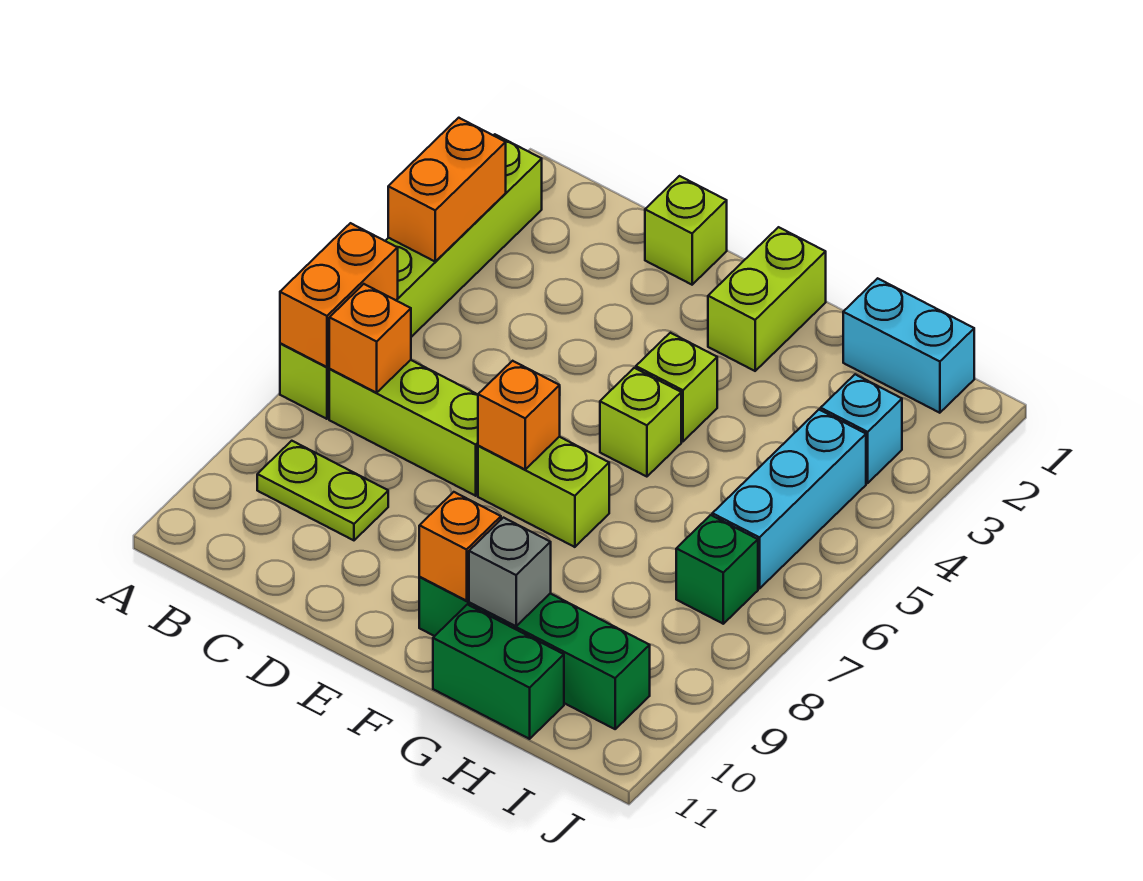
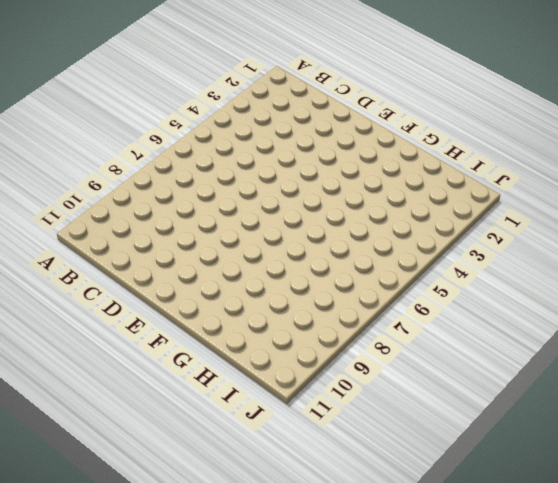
none -> lime 1x6 brick [280,134,542,419]
none -> lime 1x3 brick [329,360,478,496]
none -> lime 1x2 plate [257,441,388,540]

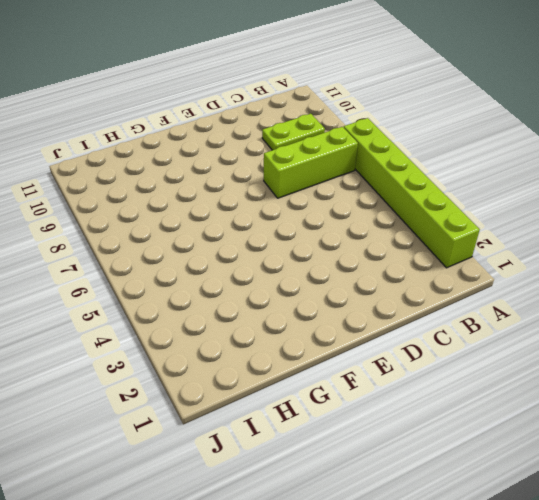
none -> lime 1x1 brick [645,176,727,285]
none -> lime 1x2 brick [478,437,609,547]
none -> lime 1x2 brick [708,227,826,371]

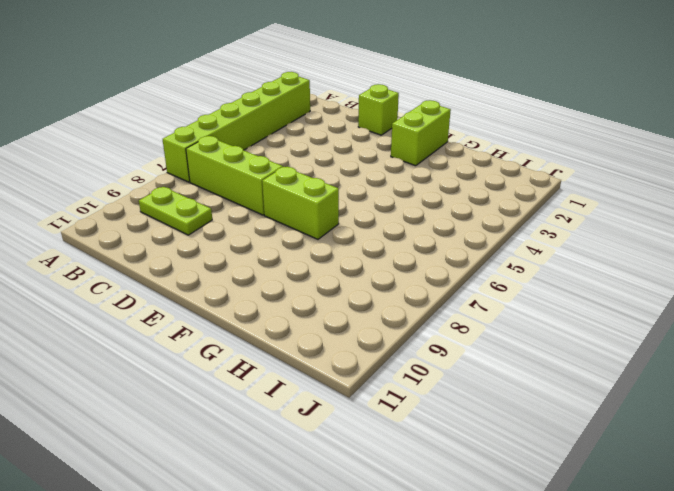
none -> lime 1x1 brick [636,333,717,441]
none -> lime 1x1 brick [600,368,681,477]
none -> green 1x4 brick [419,577,650,729]

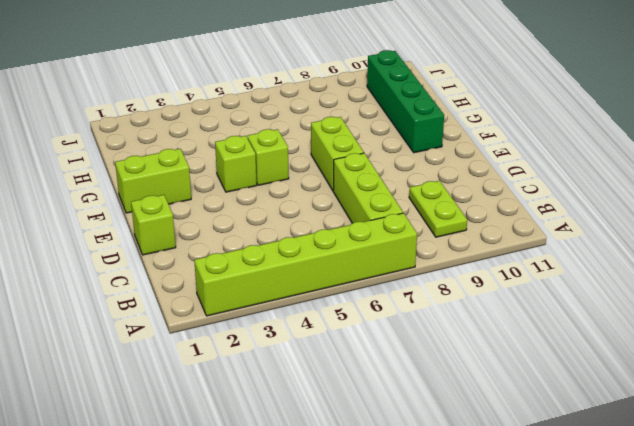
none -> green 1x2 brick [433,604,564,739]
none -> cyan 1x2 brick [843,278,974,413]
none -> cyan 1x1 brick [821,374,902,483]

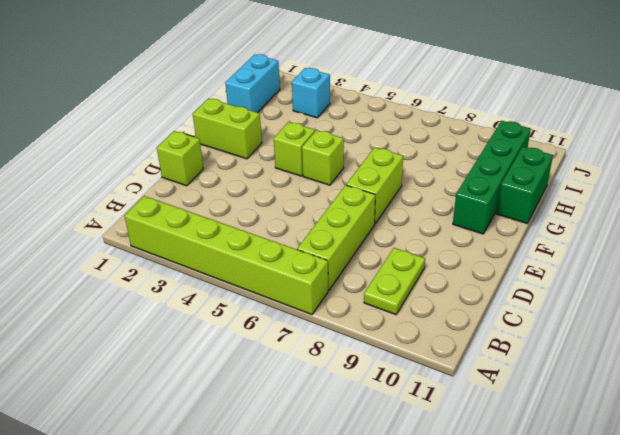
none -> cyan 1x3 brick [712,410,866,589]
none -> green 1x1 brick [676,515,758,624]
none -> orange 1x2 brick [388,118,506,261]

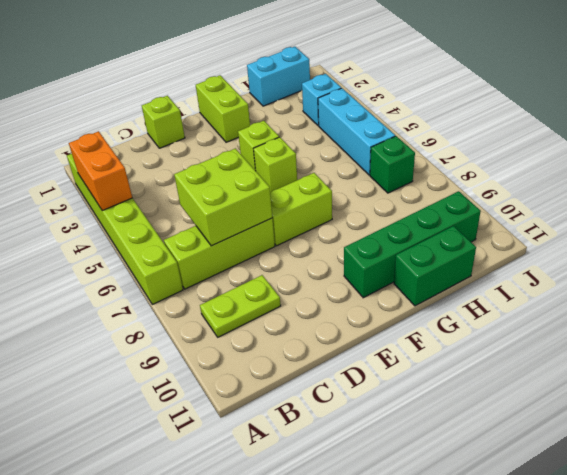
lime 2x2 brick [174,148,272,246] -> none
none -> orange 1x2 brick [280,223,398,367]
none -> orange 1x1 brick [329,284,411,393]
none -> orange 1x1 brick [478,361,560,469]

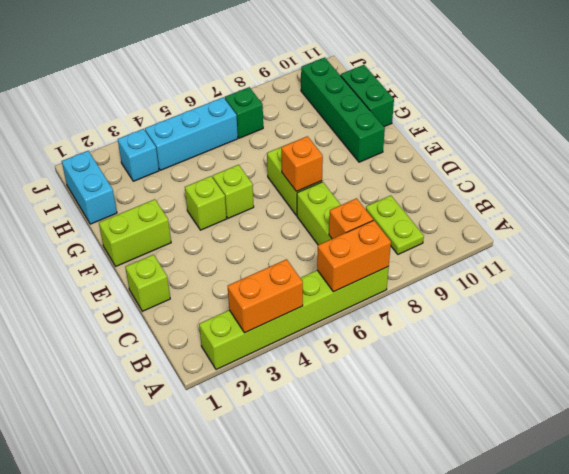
none -> orange 1x1 brick [419,492,501,601]
none -> grey 1x1 brick [469,518,551,626]

